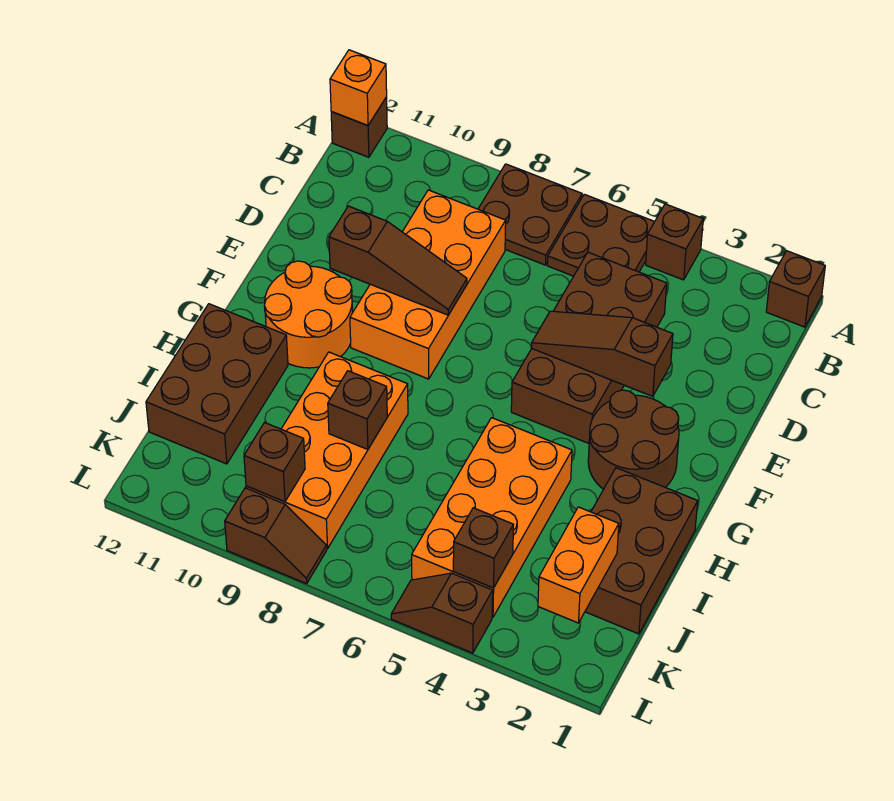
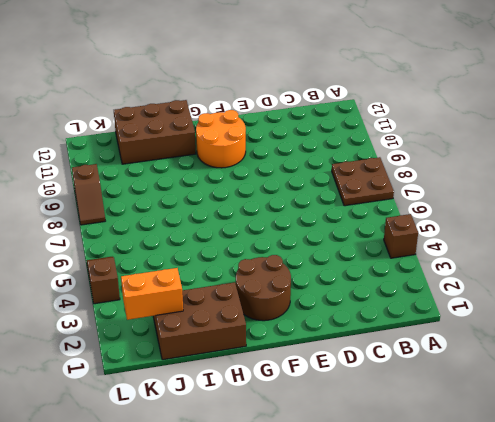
none -> brown 1x1 brick [766,251,825,327]
none -> brown 2x2 plate [547,194,655,276]
none -> brown 1x1 brick [331,97,387,157]

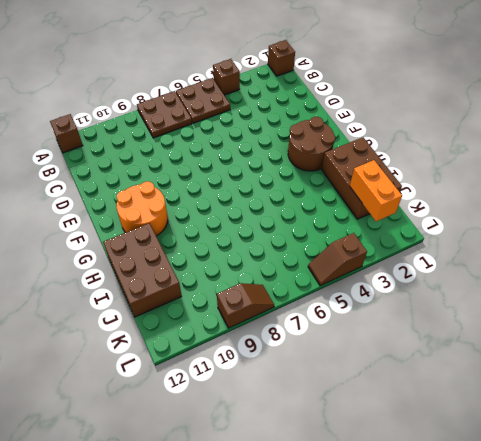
none -> brown 2x4 brick [511,252,667,443]
none -> orange 2x4 brick [350,190,506,379]
none -> orange 2x4 brick [412,418,572,617]

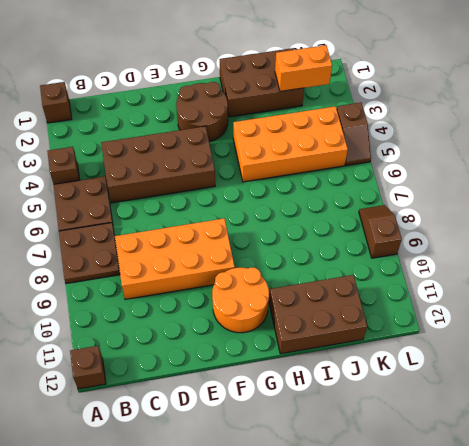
none -> orange 2x4 brick [246,352,408,549]
none -> orange 1x1 brick [330,50,387,125]
none -> brown 1x3 slope [531,311,673,396]

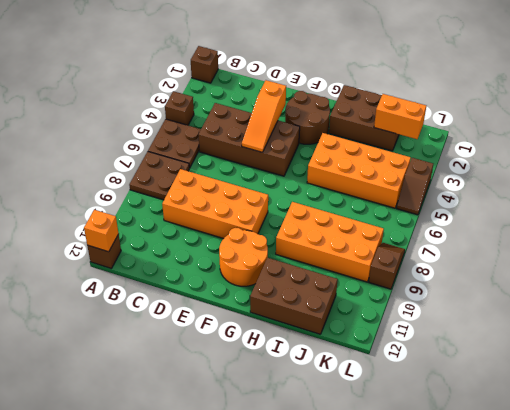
orange 1x3 slope [242,80,286,152] -> brown 1x3 slope [531,311,673,396]
none -> brown 1x3 slope [329,206,467,315]
none -> brown 1x1 brick [328,371,387,449]
none -> brown 1x1 brick [453,508,513,588]

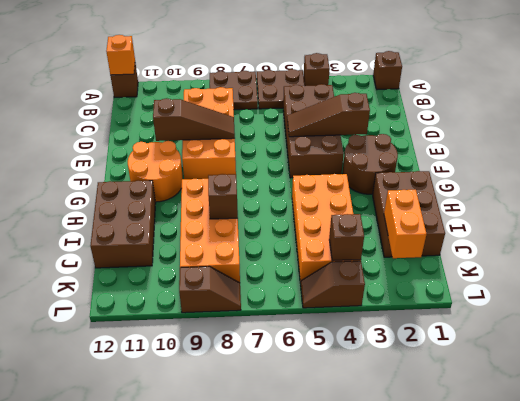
none -> brown 1x1 brick [244,423,305,502]

